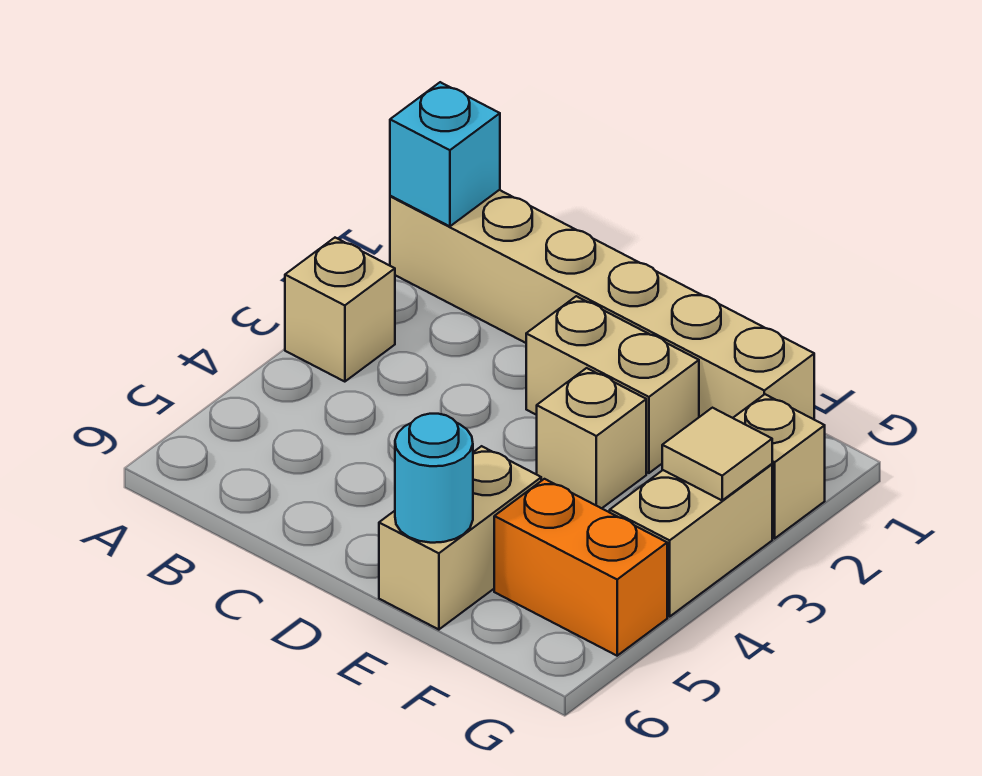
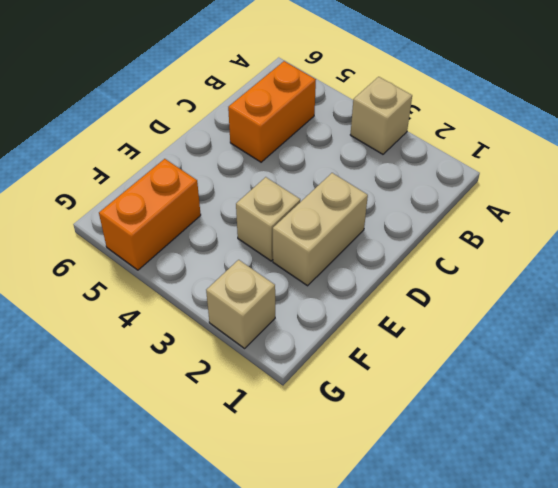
orange 1x2 brick [228,61,316,162] -> none
none -> tan 1x6 brick [390,190,814,419]
none -> tan 1x2 brick [379,446,541,630]

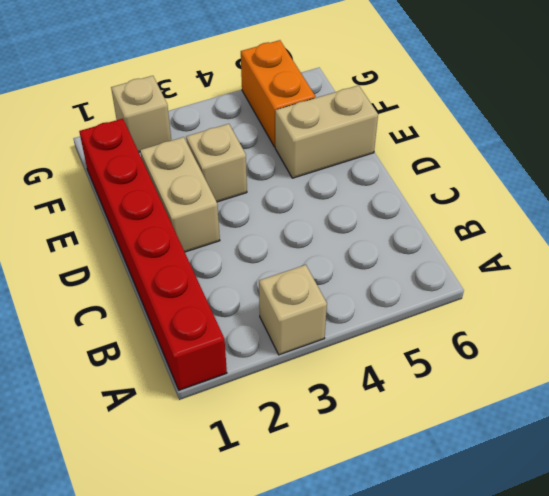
red 1x6 brick [79,119,227,390] -> tan 1x6 brick [390,190,814,419]
none -> tan 1x2 brick [610,464,772,617]
none -> cyan 1x1 brick [390,82,500,226]

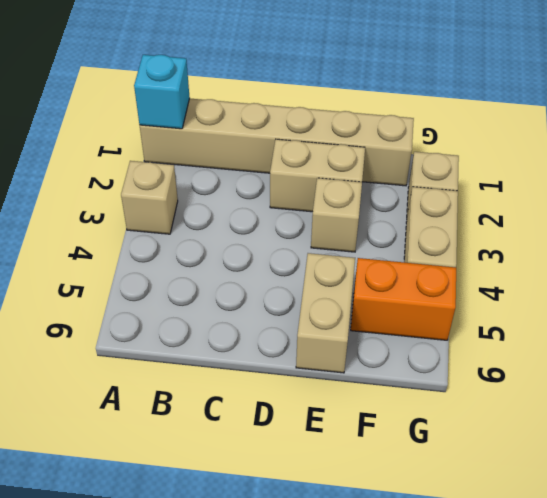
none -> cyan 1x1 round brick [395,414,473,543]
none -> tan 1x1 tile [662,408,772,500]

